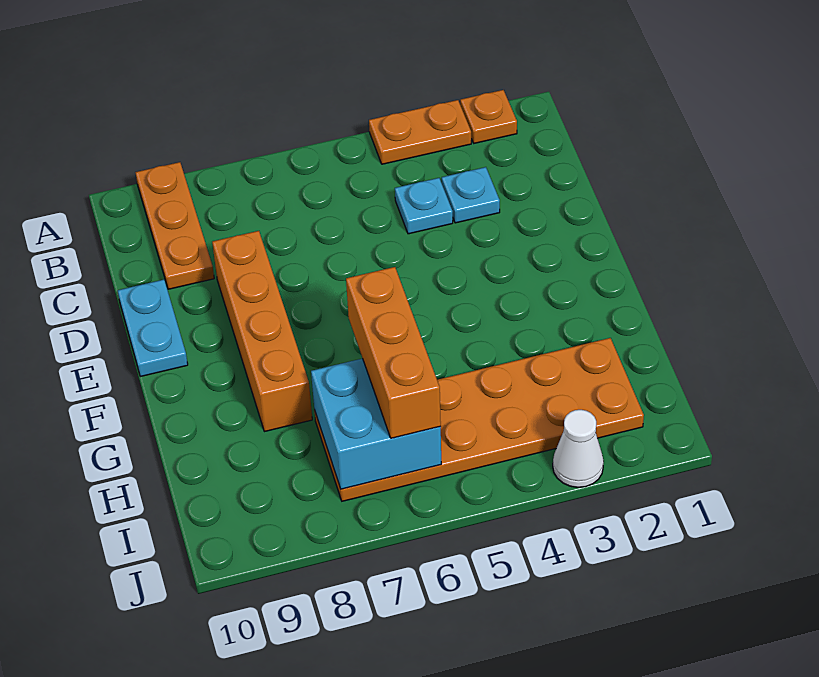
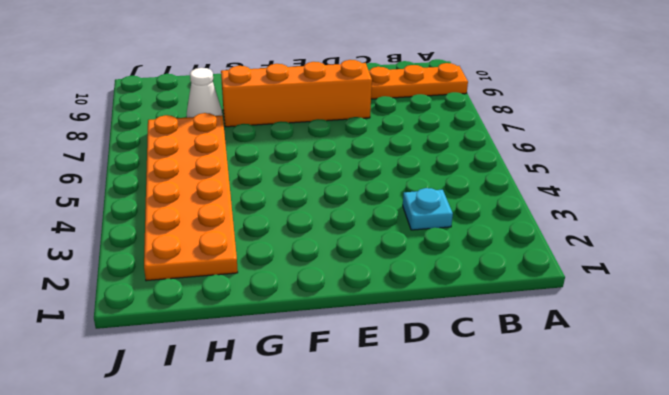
white 1x1 cone [187,68,222,118] -> white 1x1 cone moved to [553,410,604,487]
none -> orange 1x1 plate [460,90,517,143]
none -> orange 1x2 plate [369,100,471,164]

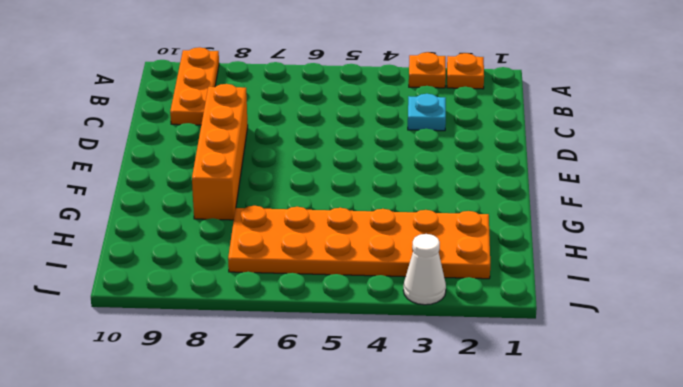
orange 1x1 plate [409,52,446,88] -> orange 1x2 plate [369,100,471,164]
none -> cyan 1x1 plate [395,178,453,234]
none -> cyan 1x2 plate [118,280,188,377]

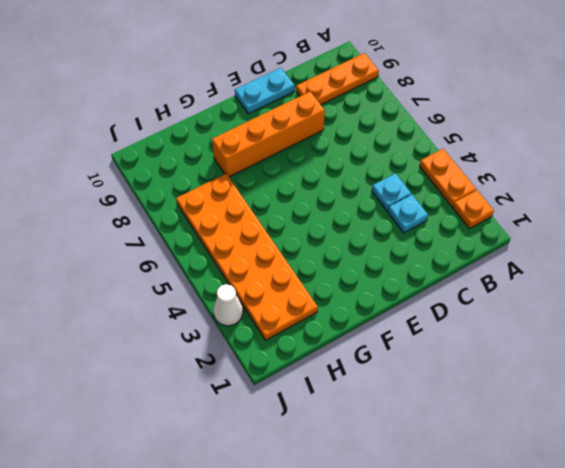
none -> cyan 2x2 brick [311,358,441,489]
none -> orange 1x3 brick [346,267,441,438]

